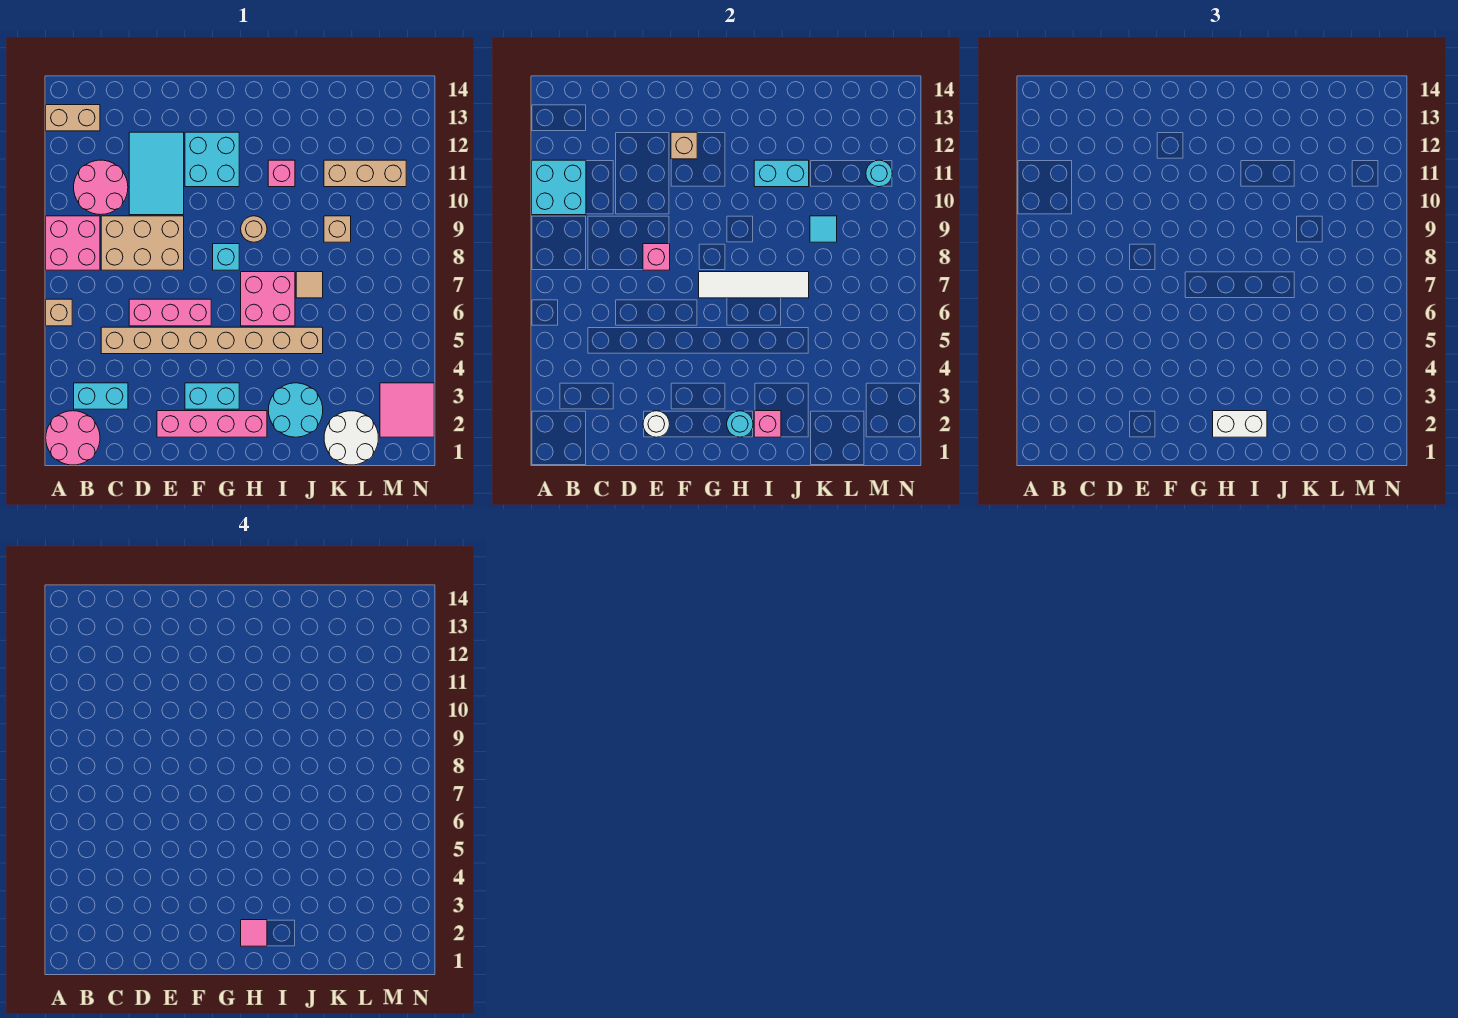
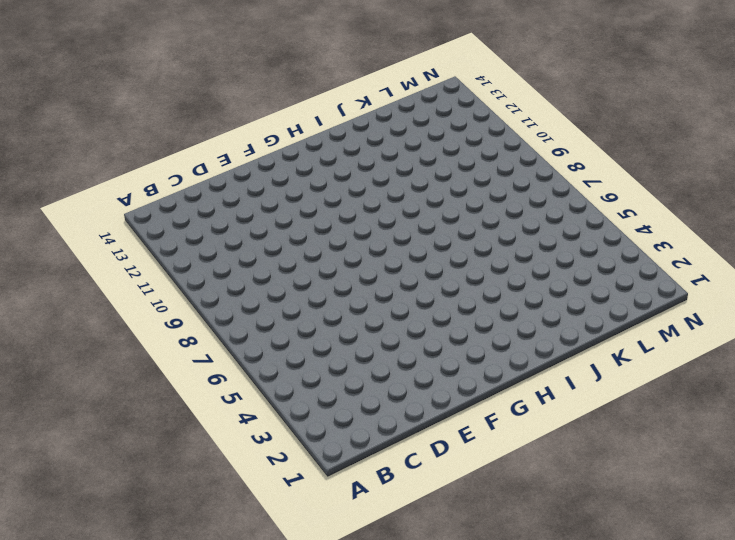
none -> pink 2x2 round brick [46,411,100,465]
none -> tan 1x1 brick [46,299,72,326]
none -> pink 2x2 brick [46,216,100,270]
none -> tan 1x2 brick [46,105,100,131]

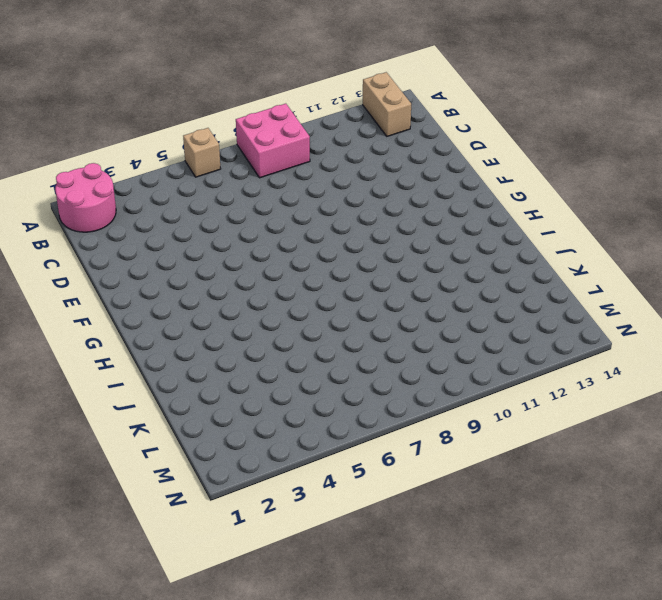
none -> cyan 1x2 brick [74,383,128,409]
none -> pink 2x2 round brick [74,160,128,215]
none -> tan 1x8 brick [101,327,323,354]
none -> tan 2x3 brick [101,216,184,270]

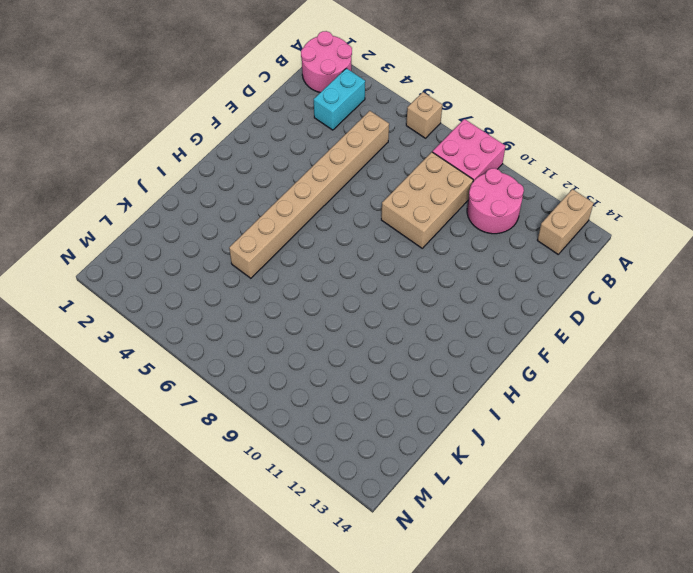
none -> pink 1x3 brick [129,299,211,326]
none -> cyan 2x3 tile [129,132,184,215]
none -> pink 1x4 brick [157,411,267,437]
none -> cyan 1x2 brick [185,383,239,409]

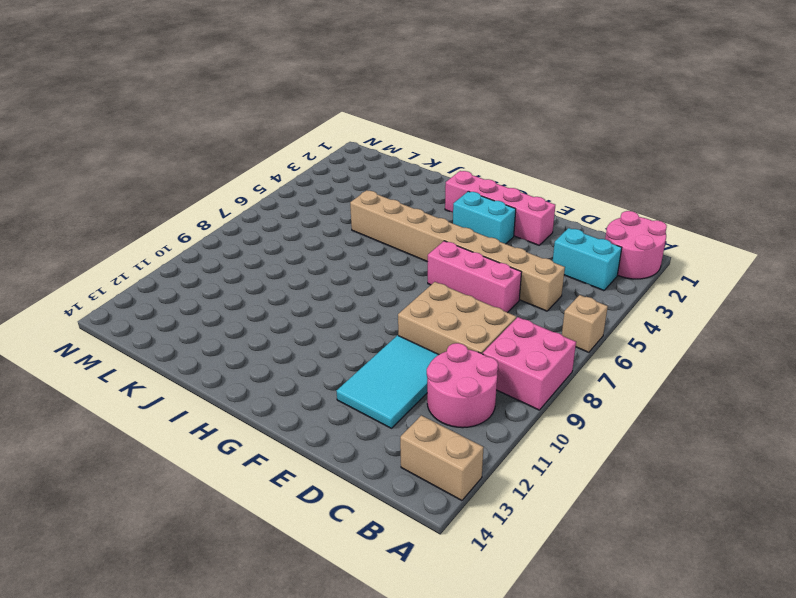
none -> cyan 2x2 brick [185,132,239,187]
none -> cyan 1x1 brick [213,244,239,270]
none -> pink 2x2 brick [241,272,295,326]
none -> tan 1x1 round brick [241,216,267,242]

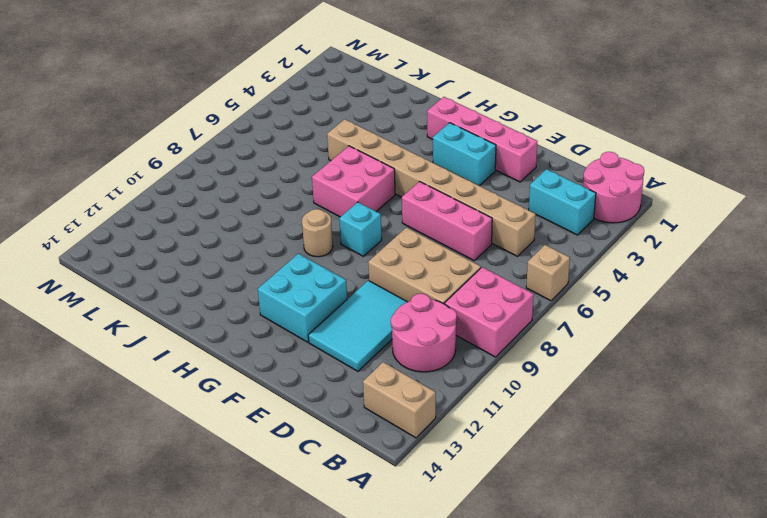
none -> cyan 2x2 round brick [268,383,323,437]
none -> pink 1x1 brick [268,160,295,187]
none -> tan 1x1 tile [296,272,323,298]
none -> white 2x2 round brick [324,411,378,465]

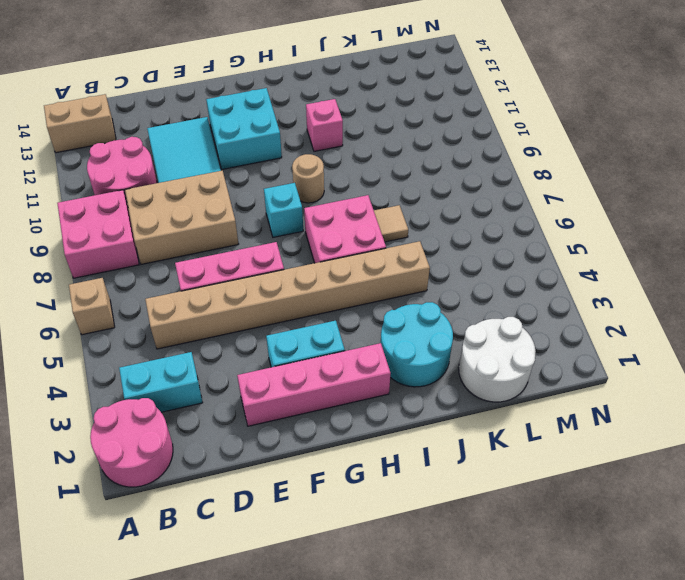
none -> tan 1x1 brick [324,216,351,242]
none -> tan 1x3 brick [324,160,406,187]
none -> pink 2x2 tile [380,383,434,437]
none -> cyan 2x2 brick [532,160,586,215]

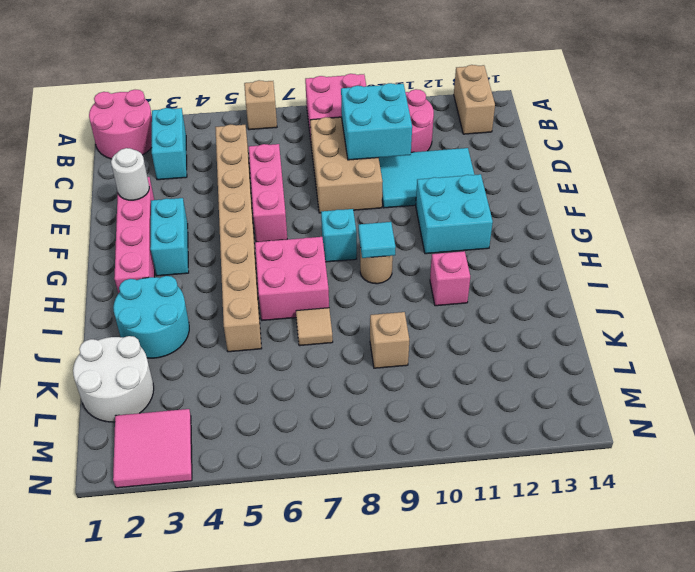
cyan 2x2 brick [341,83,412,160] -> cyan 2x2 brick moved to [532,160,586,215]
cyan 1x1 tile [358,222,396,258] -> cyan 1x1 tile moved to [810,216,837,242]
none -> tan 1x3 brick [324,160,406,187]
none -> pink 1x1 brick [643,244,670,270]
none -> tan 1x1 brick [671,132,697,159]
none -> white 1x4 tile [699,272,809,298]

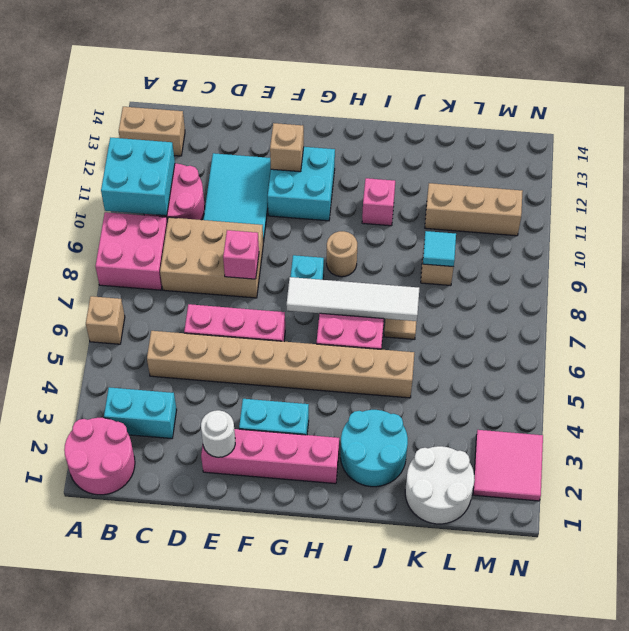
none -> cyan 1x1 round brick [727,411,753,437]
none -> pink 1x1 brick [754,411,781,437]
none -> cyan 1x2 brick [754,160,809,187]
none -> cyan 1x1 round brick [866,160,892,187]

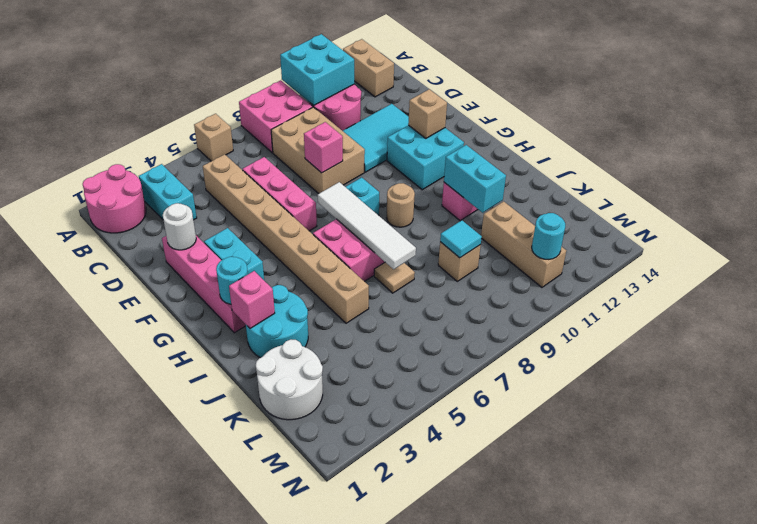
none -> pink 2x2 tile [380,383,434,437]
none -> white 1x2 brick [1213,411,1267,437]
none -> pink 1x1 tile [241,920,267,946]

